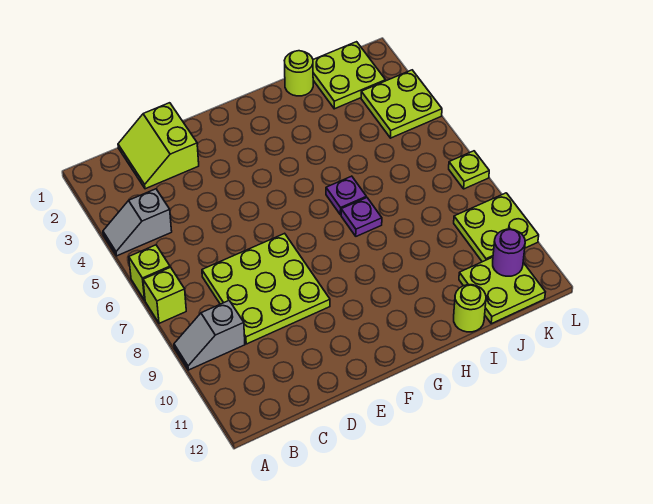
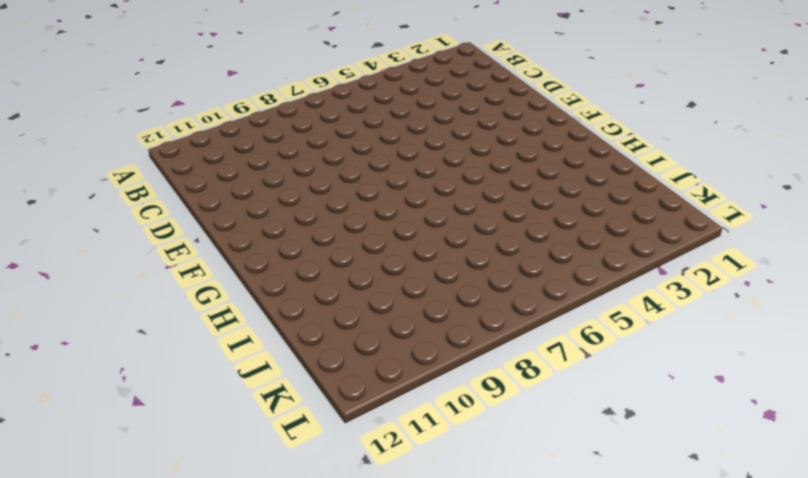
none -> grey 1x2 slope [103,189,172,256]
none -> lime 1x1 brick [129,245,170,300]
none -> lime 1x1 brick [143,267,186,323]

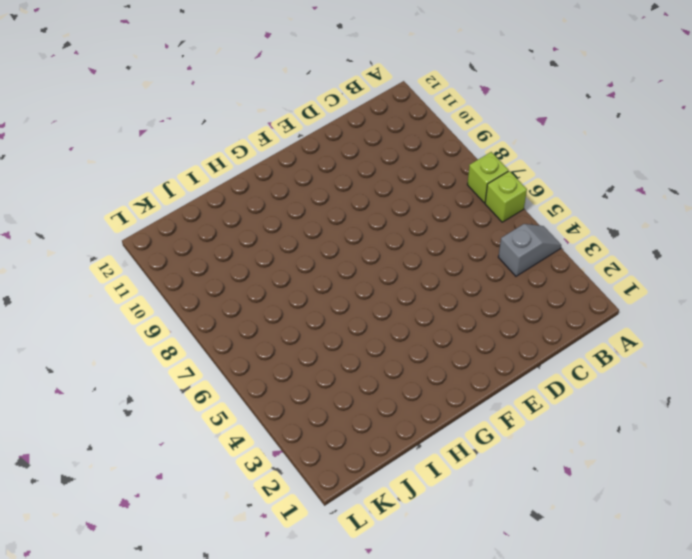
none -> grey 1x2 slope [174,301,245,370]
none -> lime 2x2 slope [118,103,199,189]
none -> lime 3x3 plate [202,233,330,344]

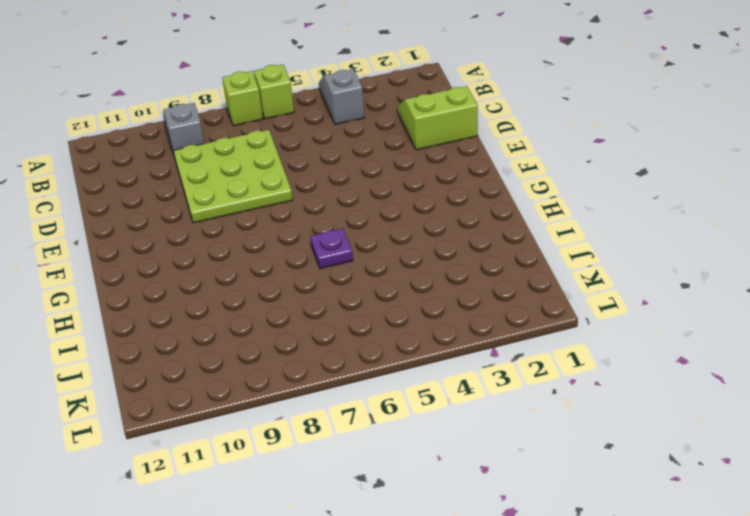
none -> purple 1x1 plate [341,198,382,236]
none -> lime 1x1 round brick [284,51,313,96]
none -> lime 1x1 round brick [454,285,486,332]

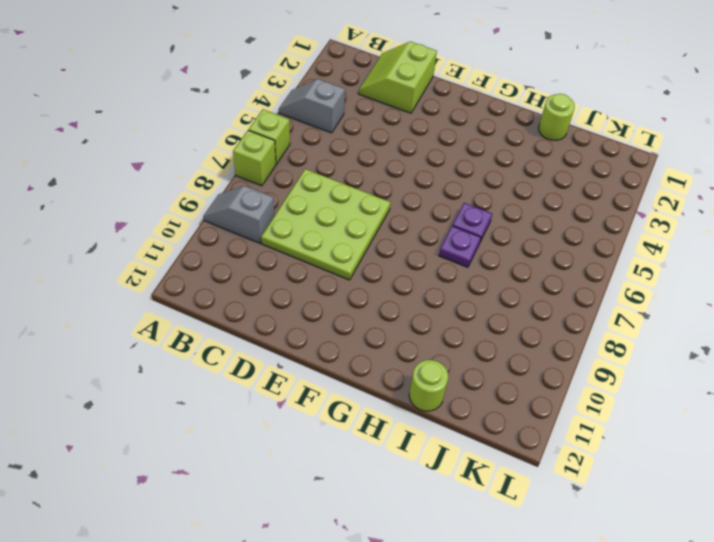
none -> lime 2x2 plate [313,42,386,109]
none -> lime 2x2 plate [459,257,545,324]
none -> lime 2x2 plate [361,70,442,138]

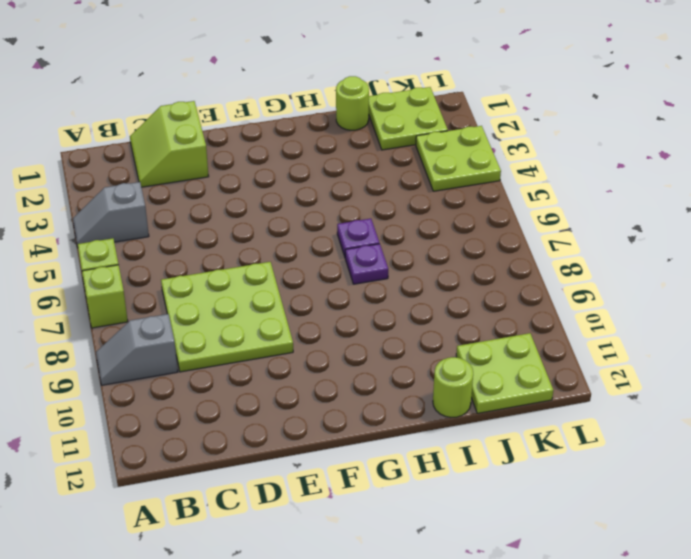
none -> lime 2x2 plate [454,193,539,262]
none -> lime 1x1 plate [449,151,489,189]
none -> purple 1x1 round brick [493,229,525,276]

